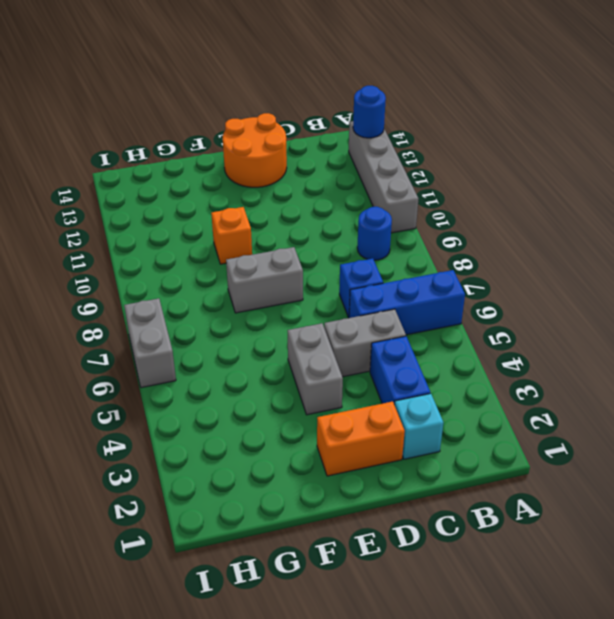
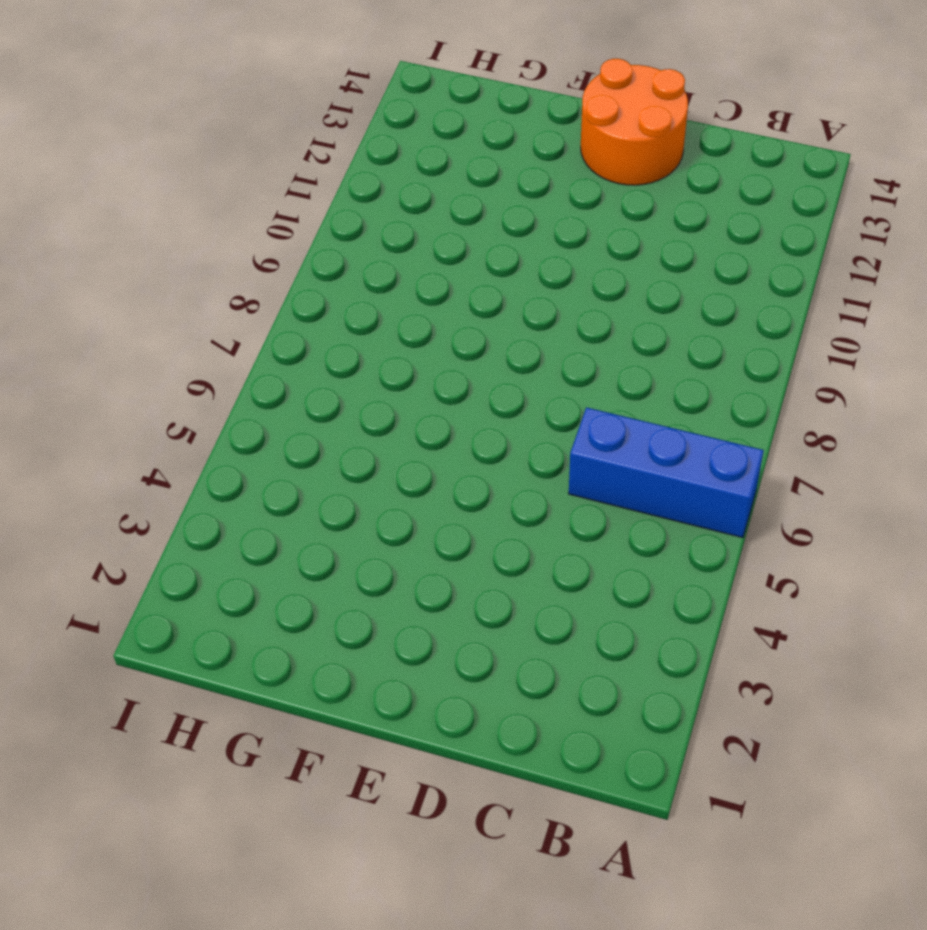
none -> grey 1x4 brick [349,121,418,233]
none -> blue 1x1 round brick [357,207,392,260]
none -> cyan 1x1 brick [394,393,443,459]

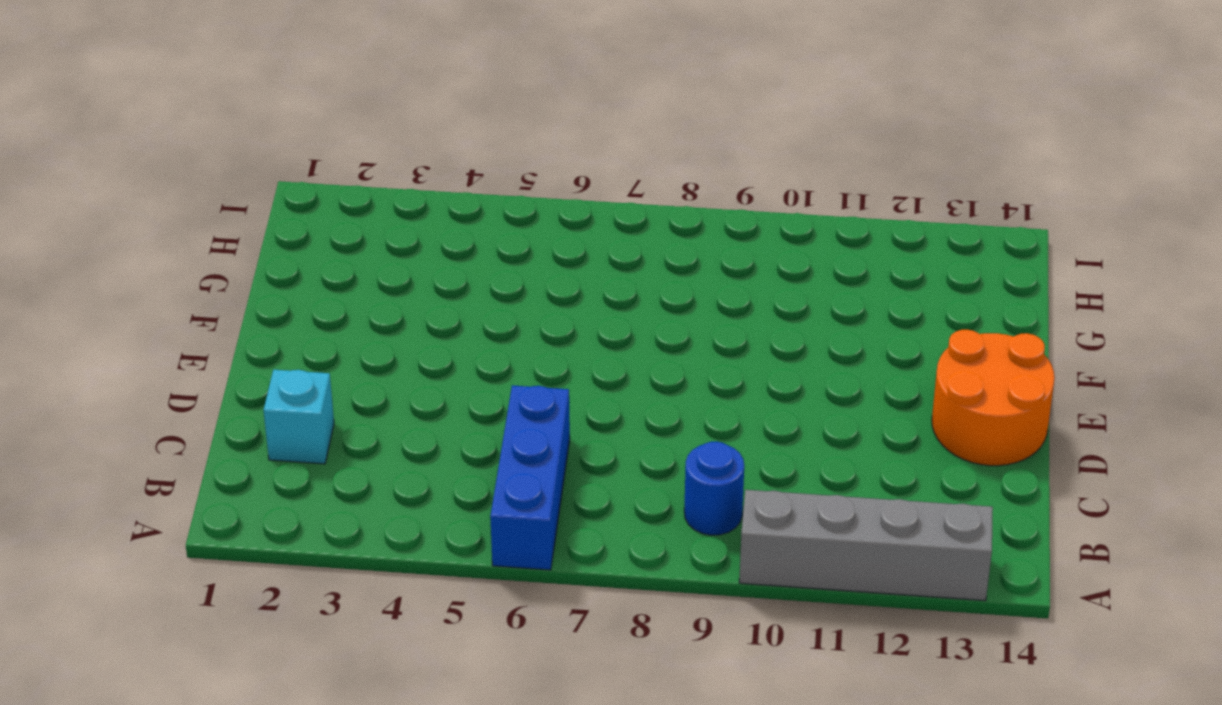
none -> blue 1x2 brick [370,336,430,404]
none -> grey 1x2 brick [324,309,406,377]
none -> blue 1x1 brick [339,258,383,318]

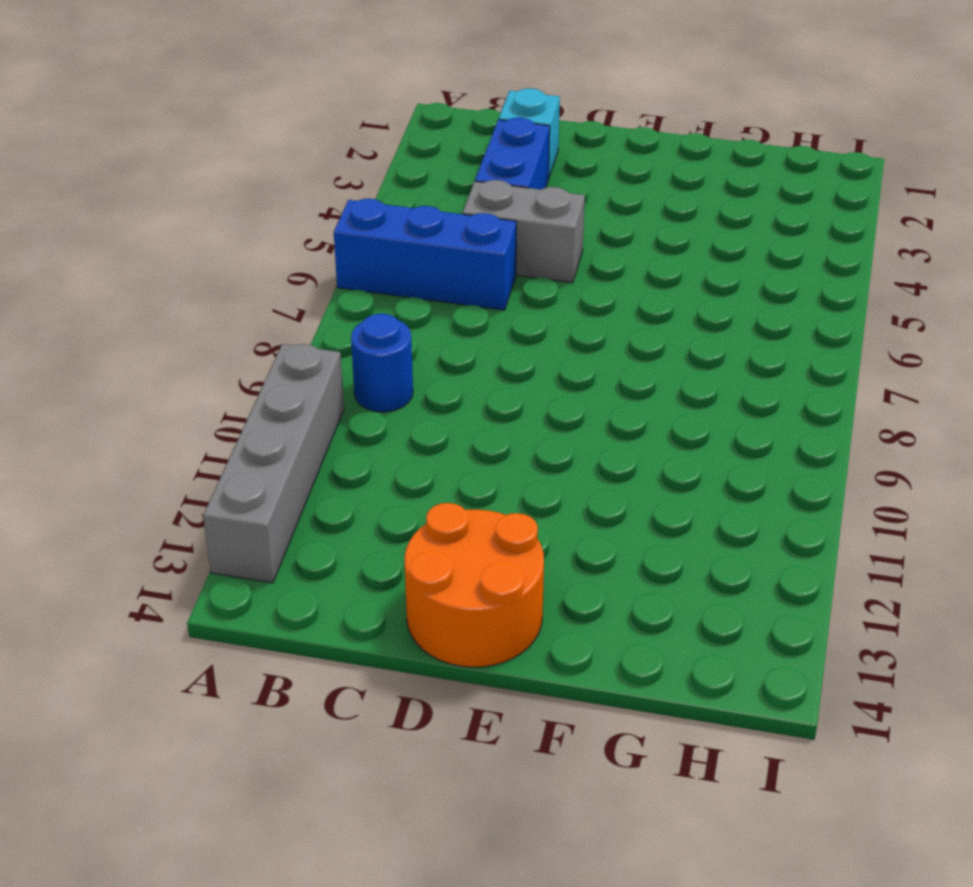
none -> blue 1x1 brick [339,258,383,318]
none -> orange 1x2 brick [317,401,405,476]
none -> grey 1x2 brick [287,323,343,415]

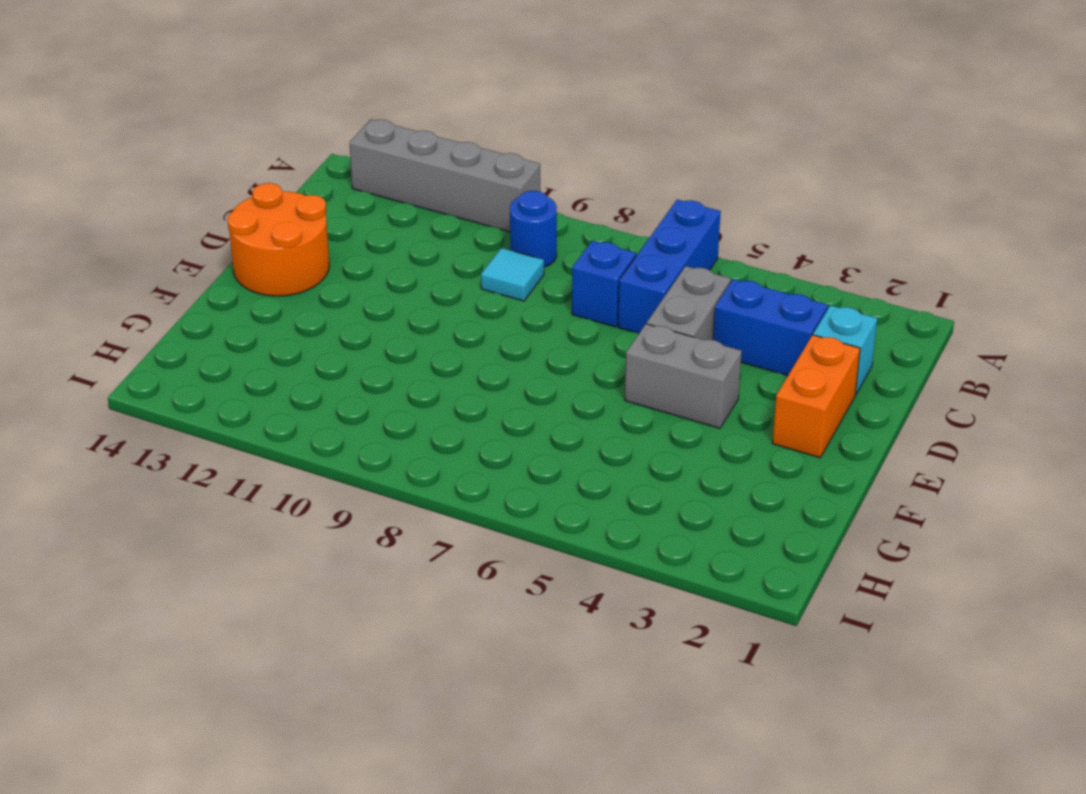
cyan 1x1 tile [481,248,544,301] -> none
none -> grey 1x2 brick [226,247,303,313]
none -> orange 1x1 brick [211,207,252,264]
none -> grey 1x2 brick [124,298,176,388]

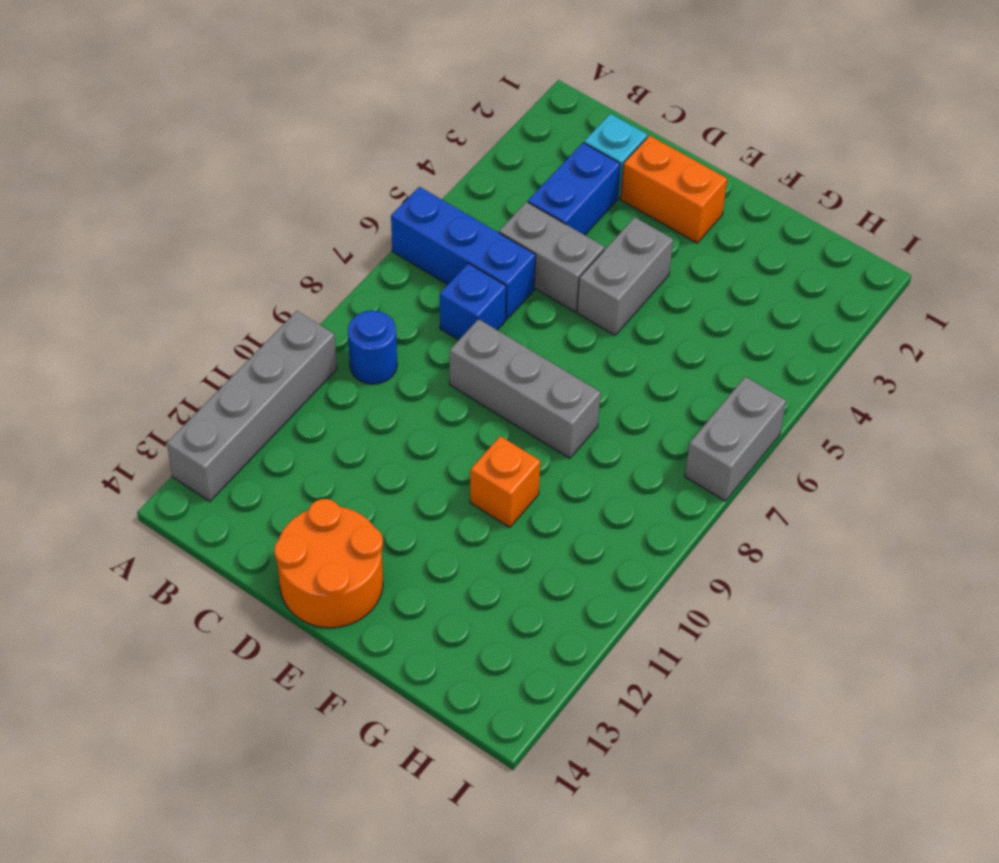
grey 1x3 brick [450,319,601,458] -> grey 1x2 brick [226,247,303,313]
none -> blue 1x1 round brick [353,86,386,138]

